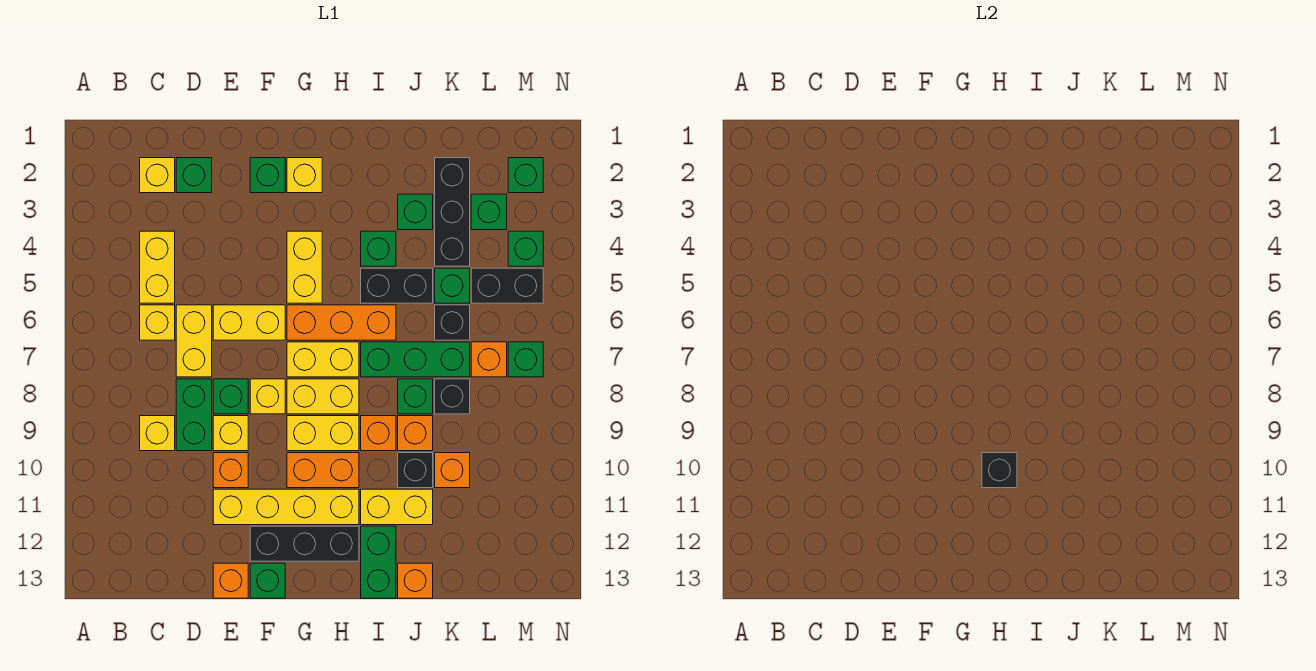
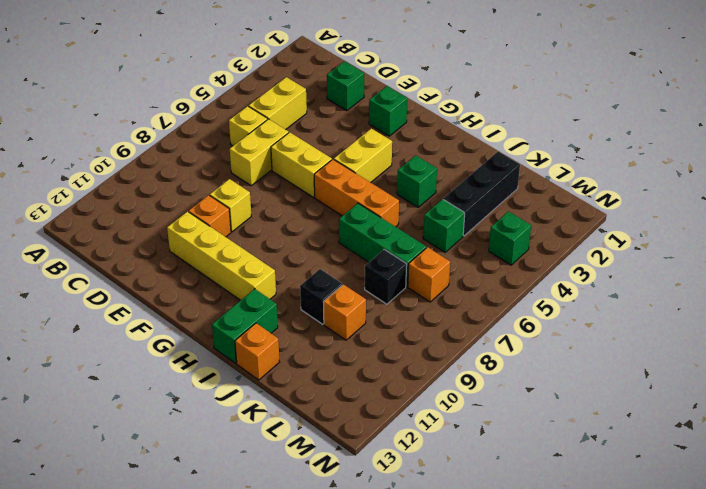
none -> yellow 1x1 brick [140,158,175,193]
none -> yellow 1x1 brick [140,416,175,451]
none -> green 1x2 brick [176,379,212,451]
none -> green 1x1 brick [213,379,248,414]

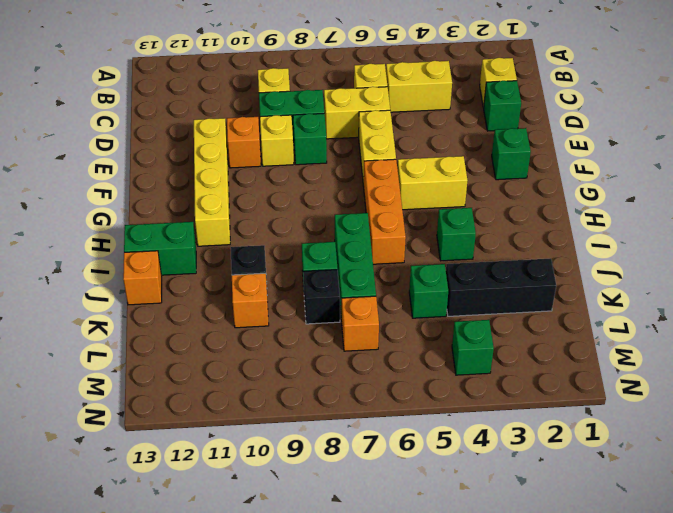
none -> orange 1x1 brick [213,563,248,598]
none -> yellow 1x1 brick [250,379,285,414]
none -> black 1x3 brick [250,526,359,561]
none -> green 1x1 brick [250,563,285,598]

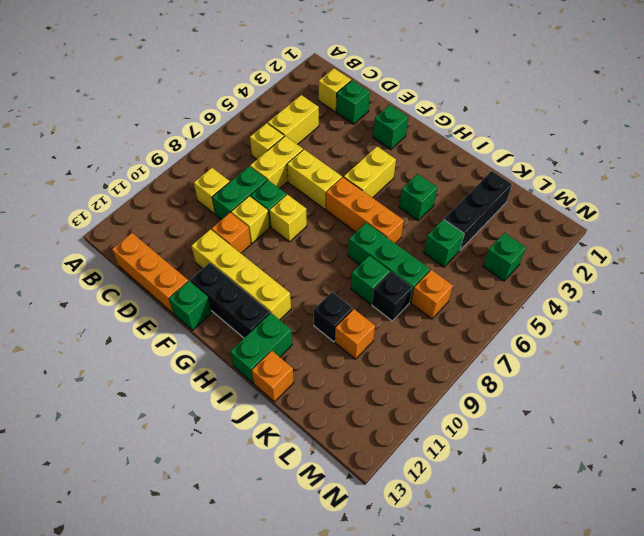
orange 1x3 brick [112,233,188,313] -> orange 1x1 brick [213,563,248,598]
none -> yellow 1x1 brick [287,158,322,193]
none -> yellow 1x2 brick [287,342,359,377]
none -> yellow 1x2 brick [287,379,359,414]
none -> yellow 1x2 brick [287,416,359,451]

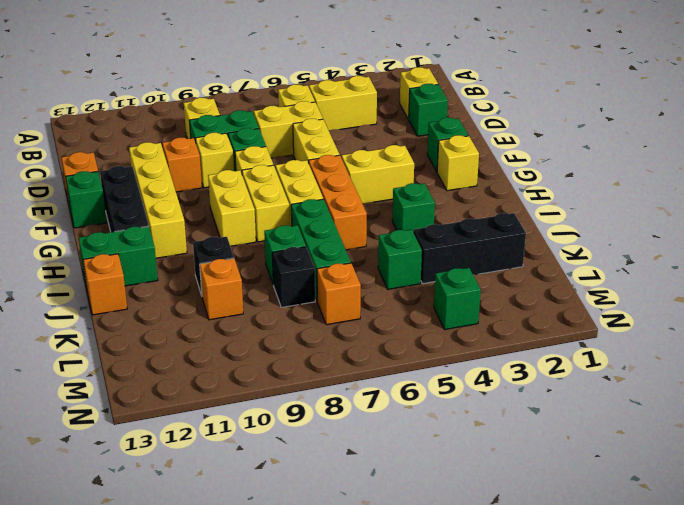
none -> orange 1x2 brick [287,453,359,488]
none -> black 1x2 brick [361,268,433,303]
none -> orange 1x1 brick [361,416,396,451]
none -> yellow 1x2 brick [361,489,433,525]

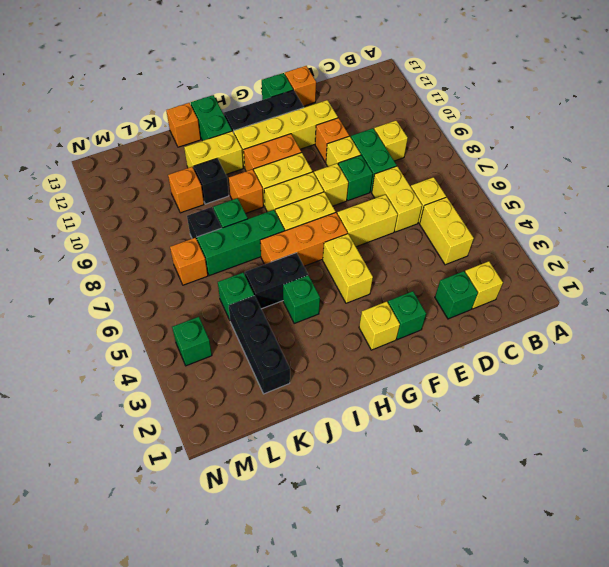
none -> green 1x1 brick [398,194,433,230]
none -> orange 1x1 brick [398,416,433,451]
none -> black 1x1 brick [435,305,470,340]
none -> green 1x1 brick [471,194,507,230]

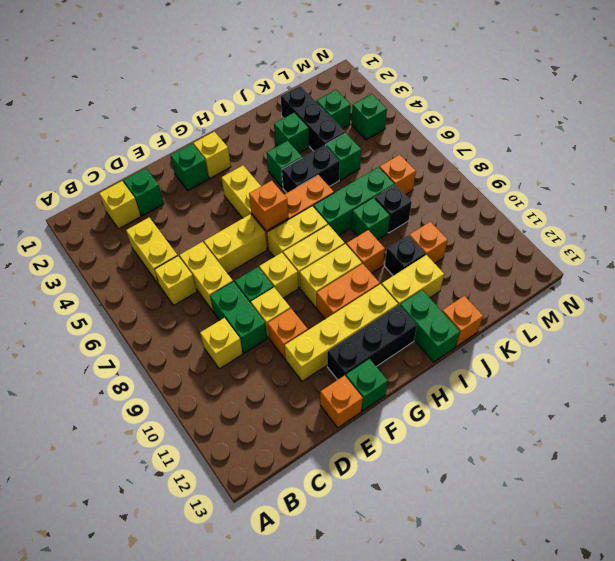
orange 1x1 brick [249,181,288,231] -> orange 1x1 brick moved to [398,416,433,451]
none -> black 1x1 brick [435,305,470,340]
none -> black 1x2 brick [471,268,543,303]
none -> green 1x1 brick [508,158,543,193]
none -> green 1x1 brick [508,342,543,377]

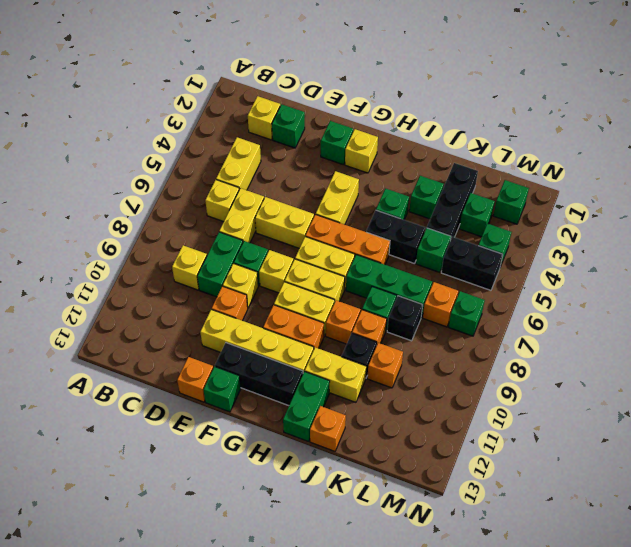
none -> black 1x1 brick [435,305,470,340]
none -> black 1x1 brick [982,453,1017,488]

